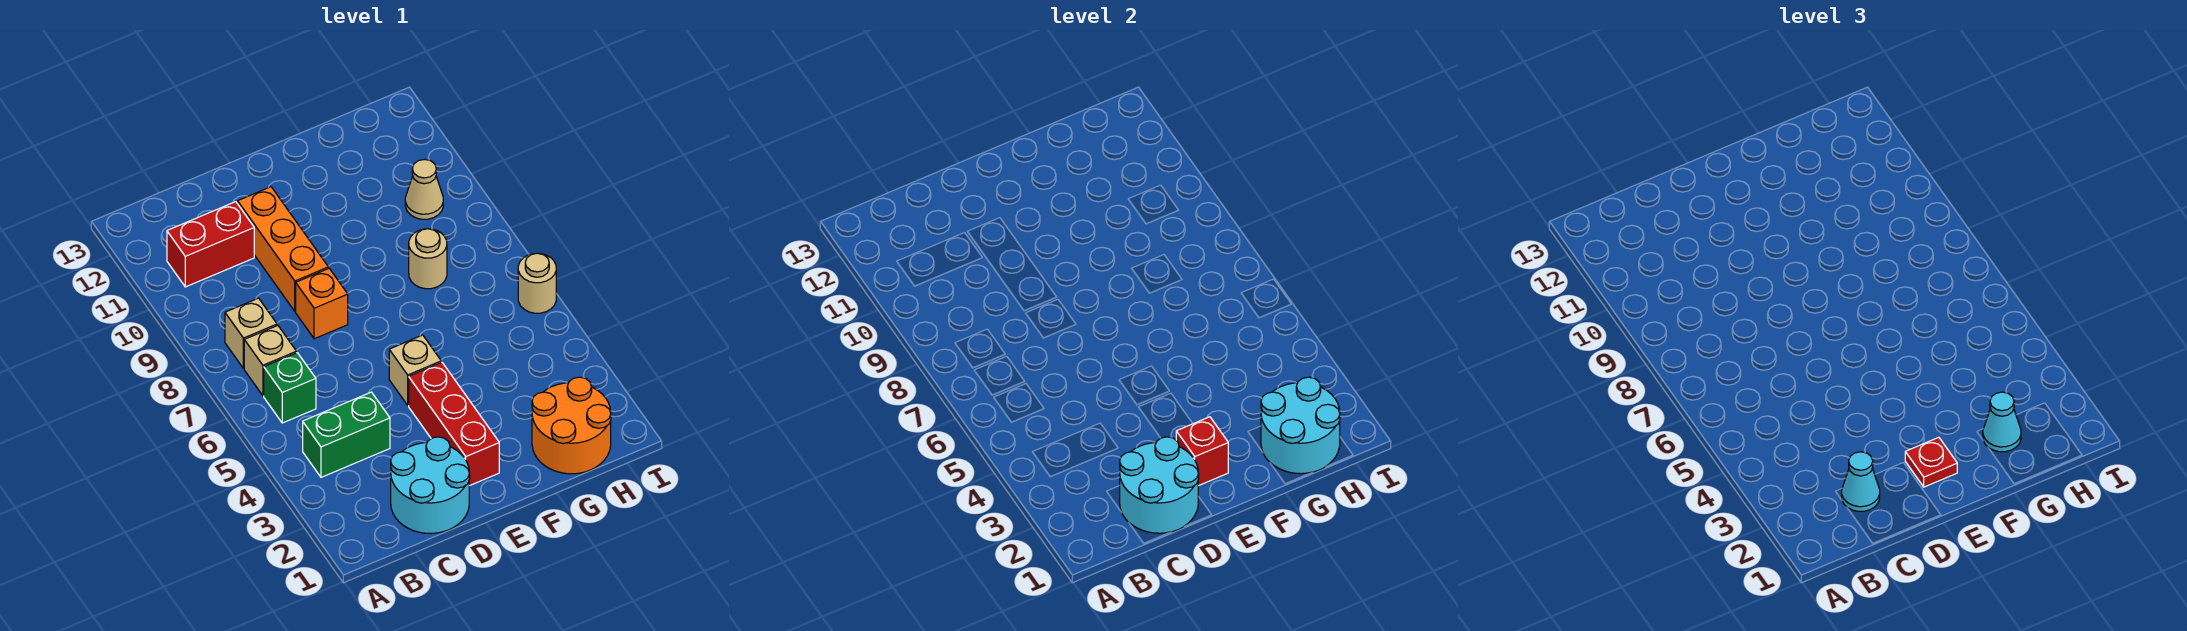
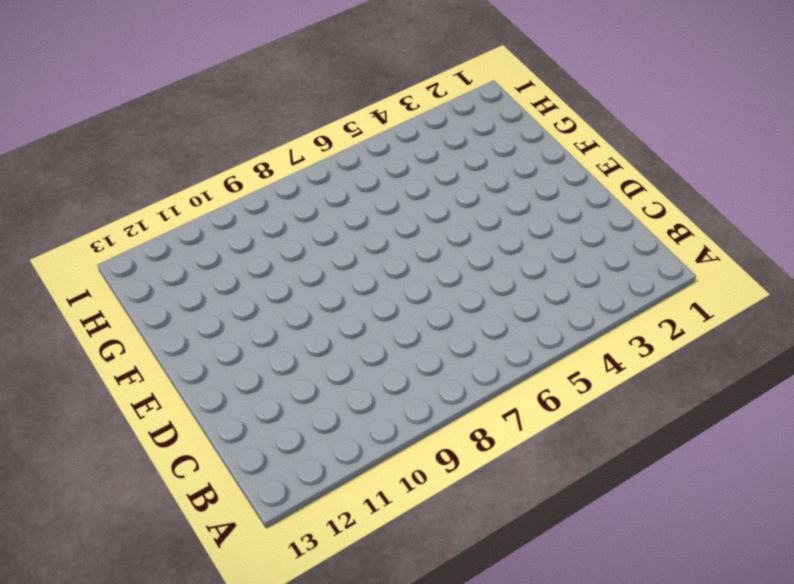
none -> green 1x2 brick [303,392,390,477]
none -> green 1x1 brick [264,353,316,423]
none -> tan 1x1 brick [244,326,296,396]

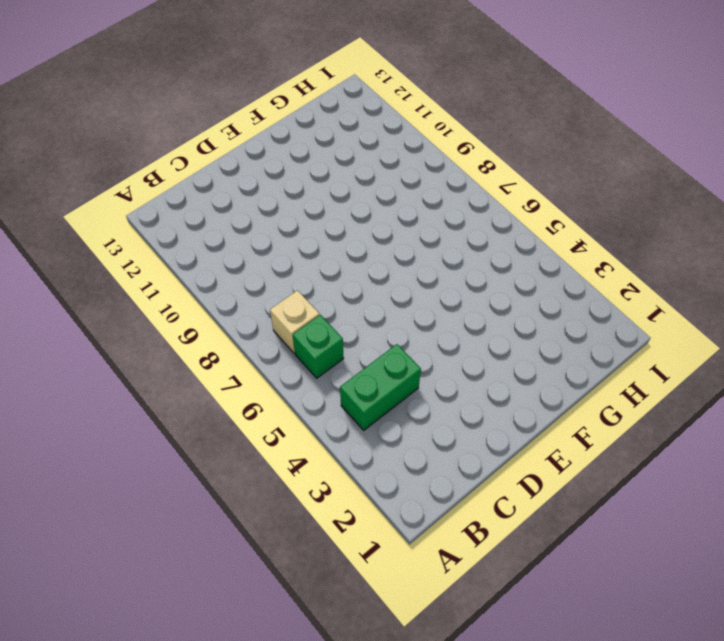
none -> tan 1x1 brick [225,298,277,369]
none -> red 1x2 brick [167,202,254,287]
none -> cyan 2x2 round brick [391,437,470,533]

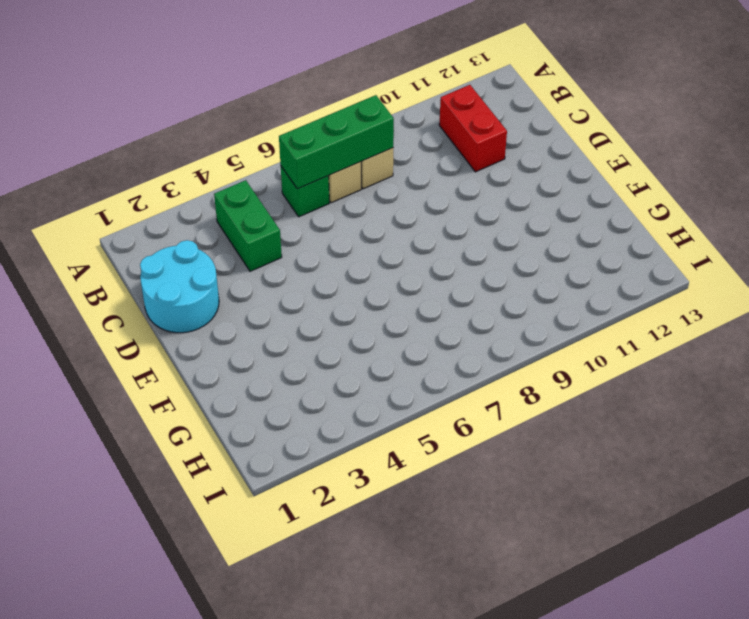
green 1x3 brick [279,95,394,189] -> none
none -> orange 1x1 brick [296,268,348,339]
none -> orange 1x3 brick [238,187,328,311]
none -> red 1x3 brick [409,362,499,486]

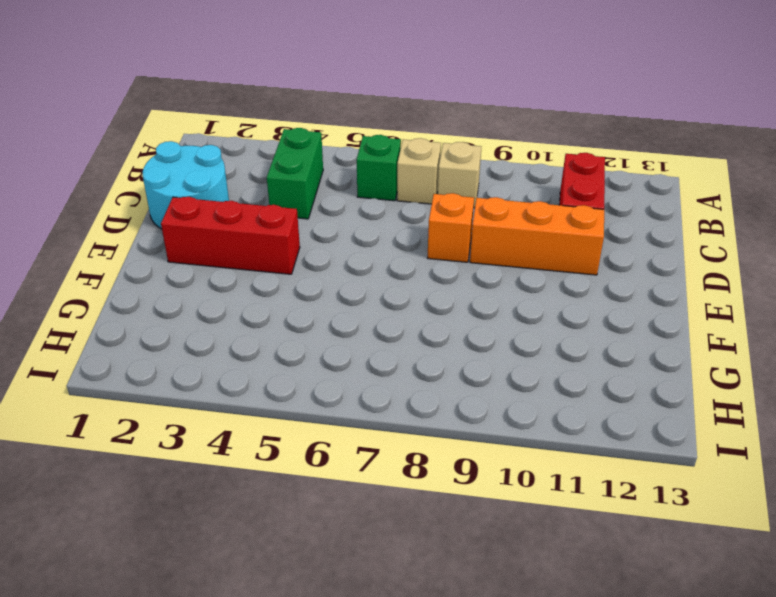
none -> tan 1x1 brick [389,335,441,405]
none -> orange 2x2 round brick [532,377,611,474]
none -> tan 1x1 round brick [409,229,447,289]

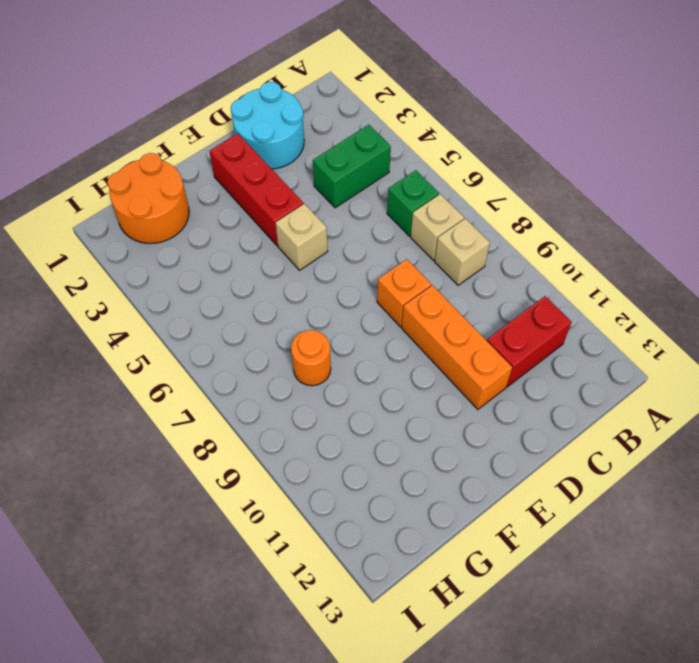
orange 1x1 round brick [291,330,331,386] -> tan 1x1 round brick [409,229,447,289]
none -> tan 1x1 cone [405,159,443,219]
none -> tan 1x1 round brick [518,253,556,313]
none -> cyan 2x2 round brick [1120,437,1199,533]

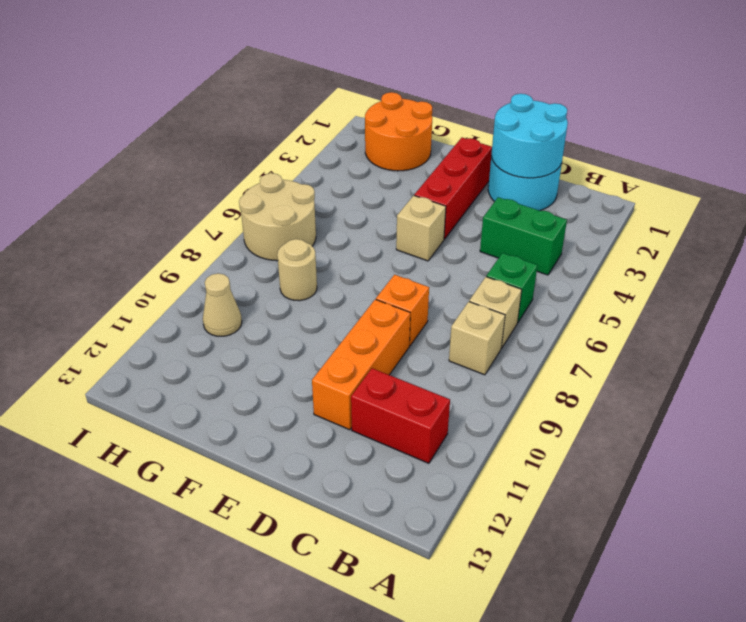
tan 2x2 round brick [239,173,316,261] -> tan 1x1 round brick [518,253,556,313]
none -> red 1x1 brick [1176,417,1228,486]
none -> cyan 2x2 round brick [1261,377,1340,474]
none -> cyan 1x1 cone [1842,452,1880,511]

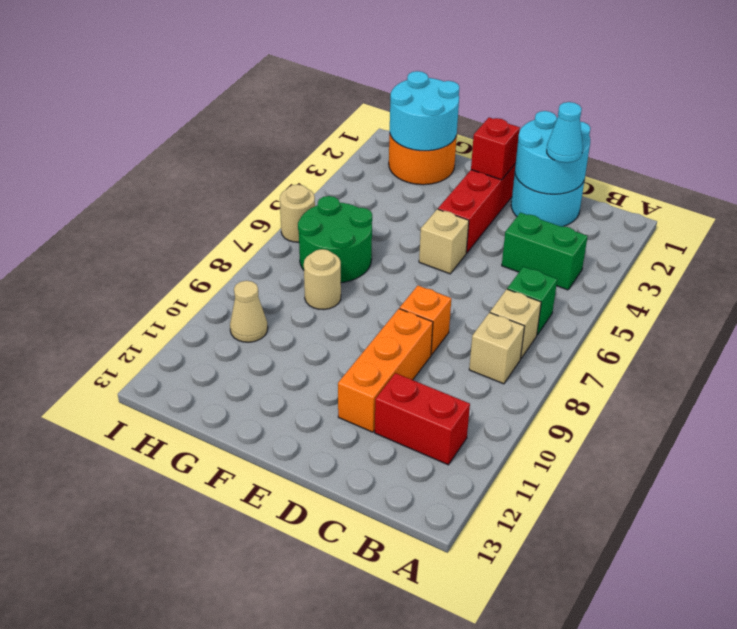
green 2x2 round brick [298,196,372,282] -> none
none -> red 1x1 plate [1905,437,1957,487]
none -> cyan 1x1 cone [1983,392,2021,452]

